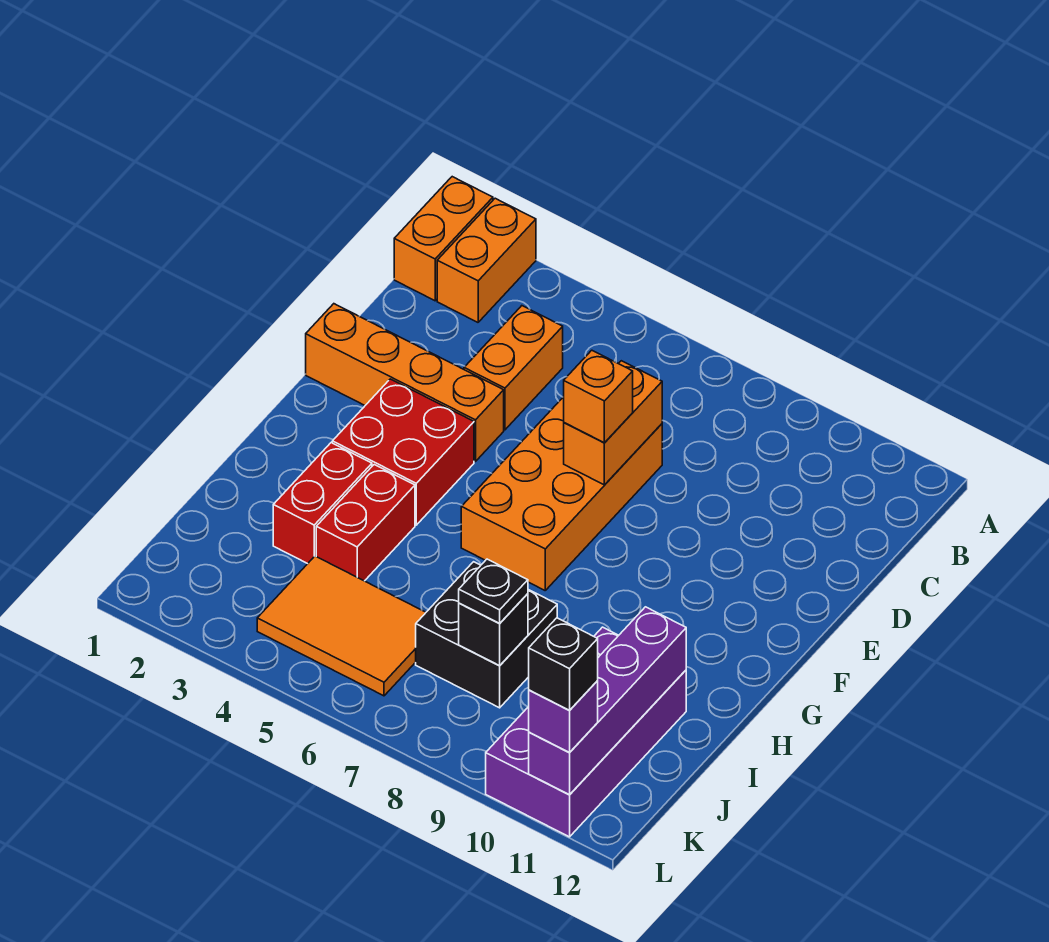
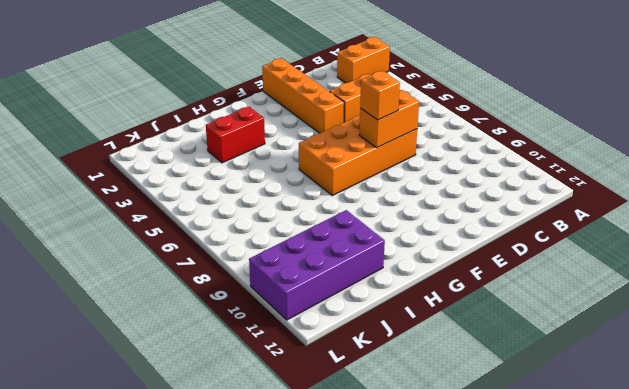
none -> orange 1x2 brick [394,177,493,301]
none -> red 2x2 brick [332,379,474,525]
none -> red 1x2 brick [316,465,415,581]

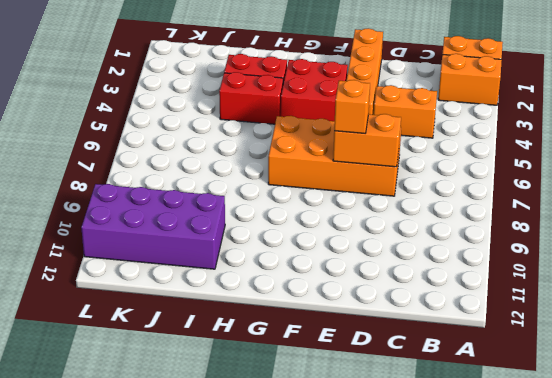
none -> black 2x2 brick [416,562,557,708]
none -> orange 2x3 tile [257,556,426,696]
none -> purple 1x4 brick [529,607,686,795]

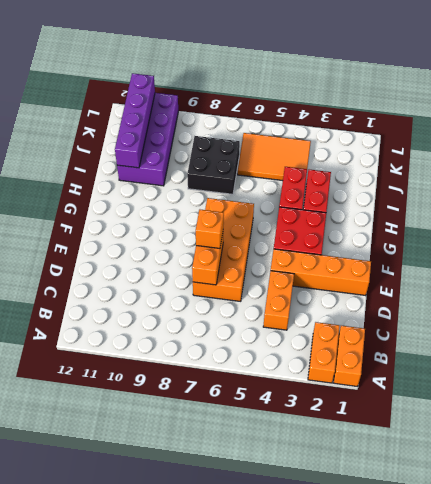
none -> black 1x1 brick [459,594,528,666]
none -> black 1x1 plate [459,559,528,623]
none -> purple 1x1 brick [529,681,598,752]

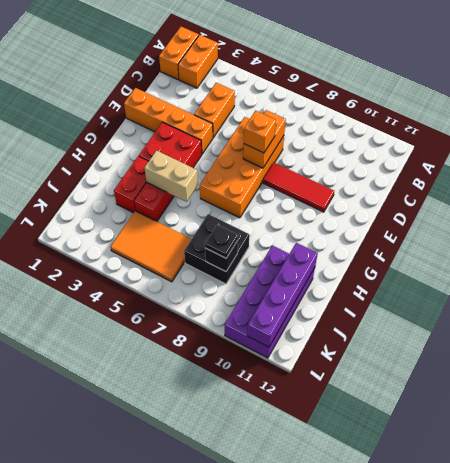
red 1x3 tile [263,163,334,212] -> none
tan 1x2 brick [145,151,198,202] -> none
none -> purple 1x1 brick [529,681,598,752]
none -> black 1x1 brick [529,618,598,710]

